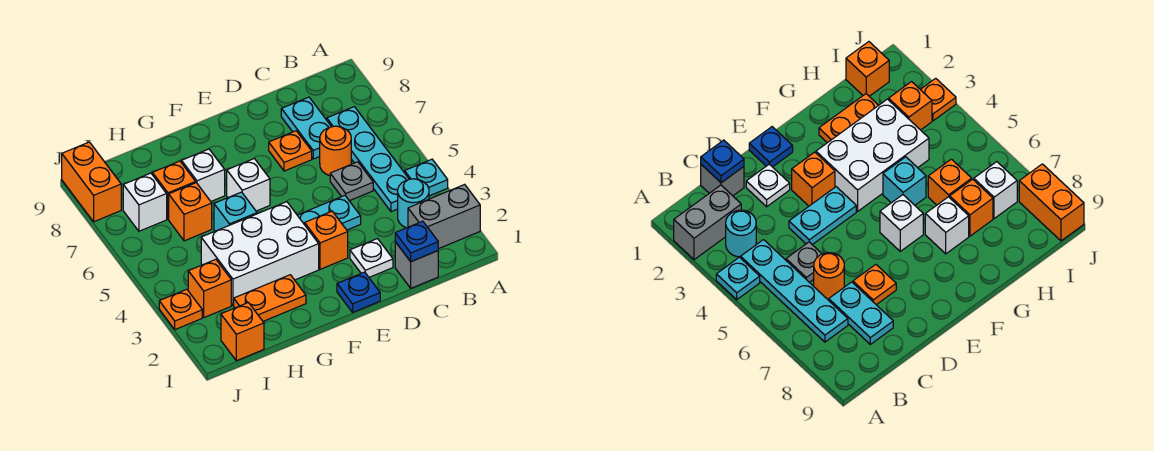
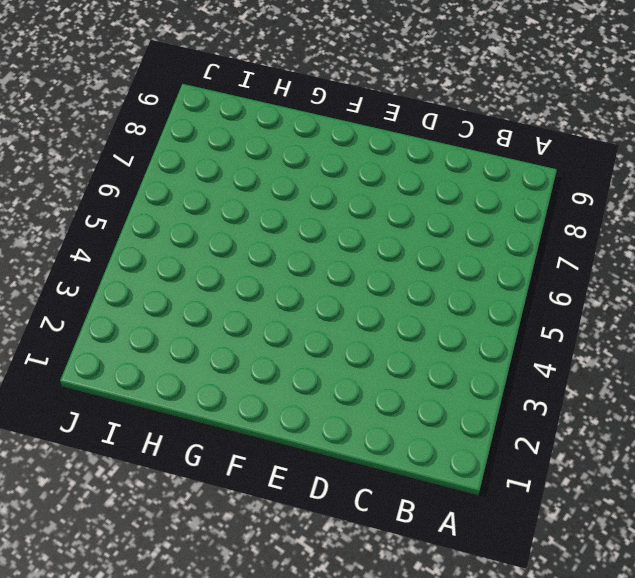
none -> grey 1x2 brick [408,184,480,249]
none -> cyan 1x1 plate [405,159,448,196]
none -> cyan 1x1 round brick [398,179,429,228]

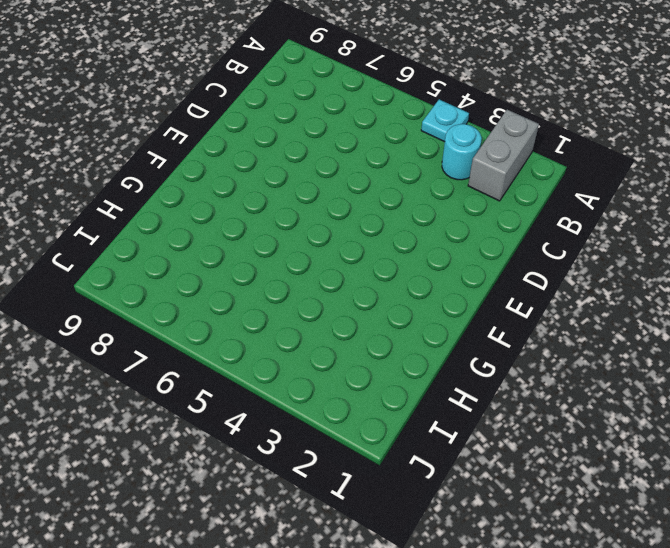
none -> cyan 1x4 plate [327,107,409,212]
none -> grey 1x1 brick [395,242,438,288]
none -> grey 1x1 plate [330,162,373,201]

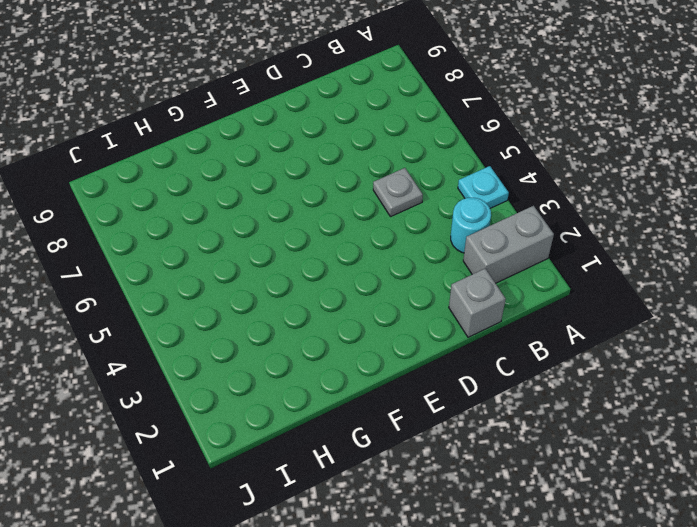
none -> cyan 1x4 plate [327,107,409,212]
none -> orange 1x1 round brick [320,126,351,176]
none -> cyan 1x2 plate [281,97,331,159]

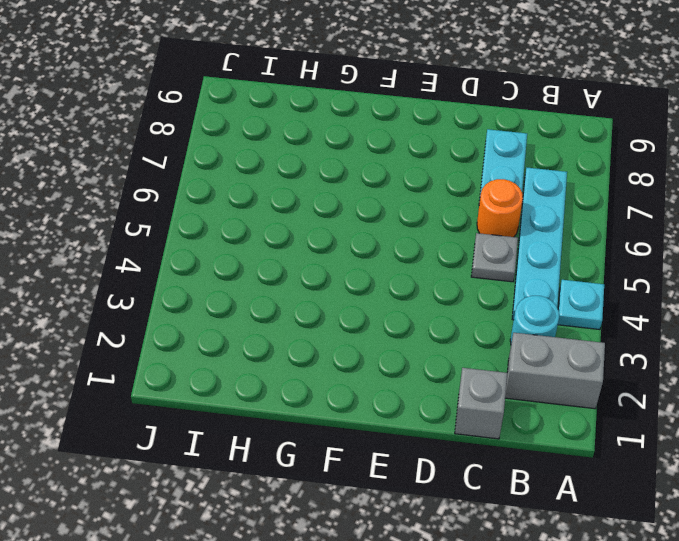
none -> white 1x1 plate [350,239,393,277]
none -> cyan 1x2 plate [297,196,361,230]
none -> orange 1x1 plate [269,131,312,171]

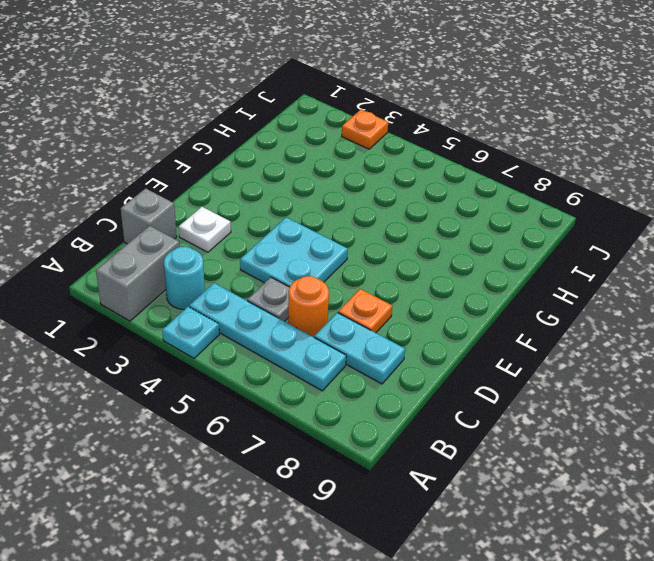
cyan 2x2 plate [240,217,348,287] -> cyan 1x2 plate [297,196,361,230]
none -> blue 1x1 plate [337,272,380,312]
none -> orange 1x1 brick [305,211,348,269]
none -> white 2x3 brick [201,202,319,305]

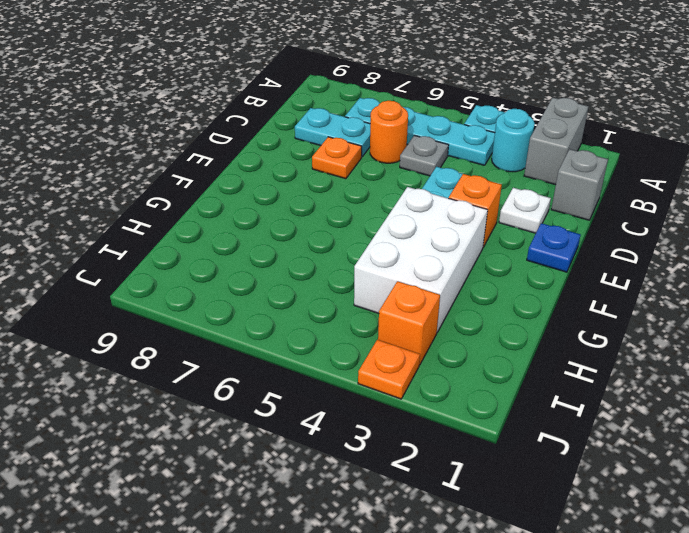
none -> white 1x1 brick [227,159,270,211]
none -> orange 1x2 plate [234,275,306,321]
none -> cyan 1x1 brick [214,192,257,231]

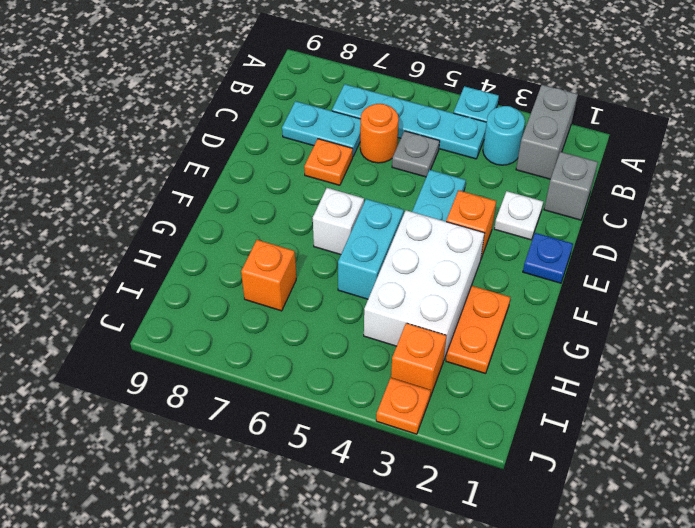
cyan 1x2 brick [338,199,404,299] -> cyan 1x1 brick [214,192,257,231]
none -> white 1x1 brick [181,149,225,201]
none -> orange 1x1 brick [169,183,212,241]
none -> orange 1x1 brick [221,303,264,361]

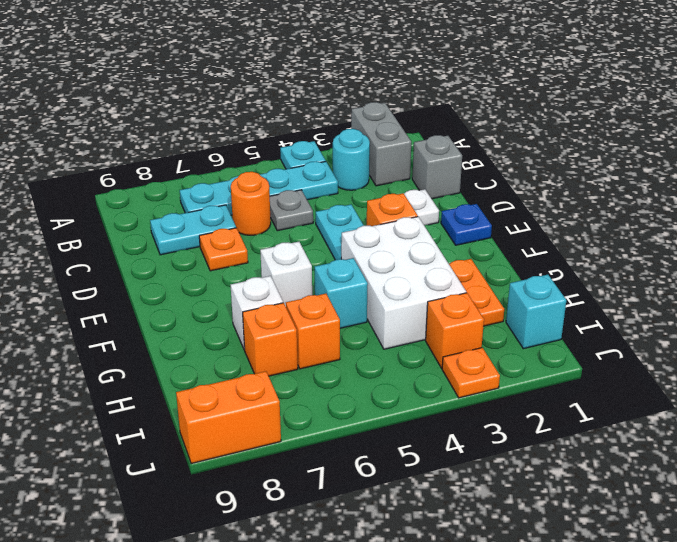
cyan 1x1 brick [506,275,566,349] -> orange 1x1 brick [221,303,264,361]
none -> white 1x1 brick [123,173,167,231]
none -> blue 1x1 plate [395,221,438,262]

